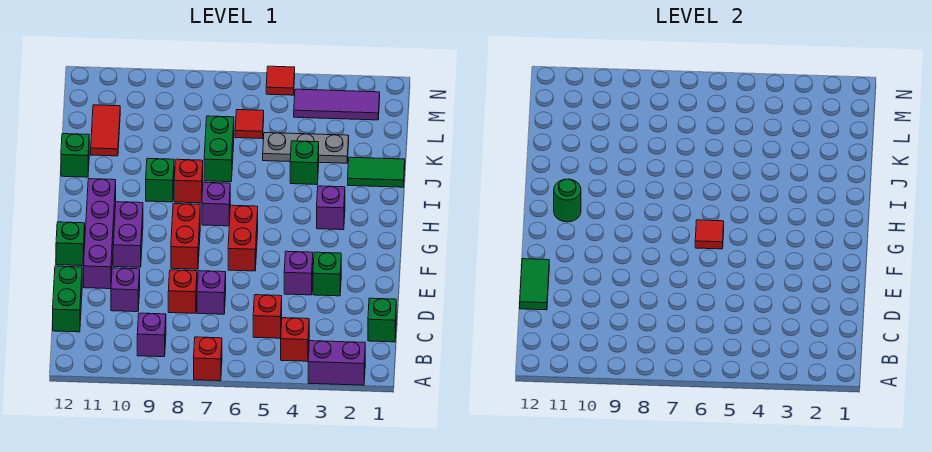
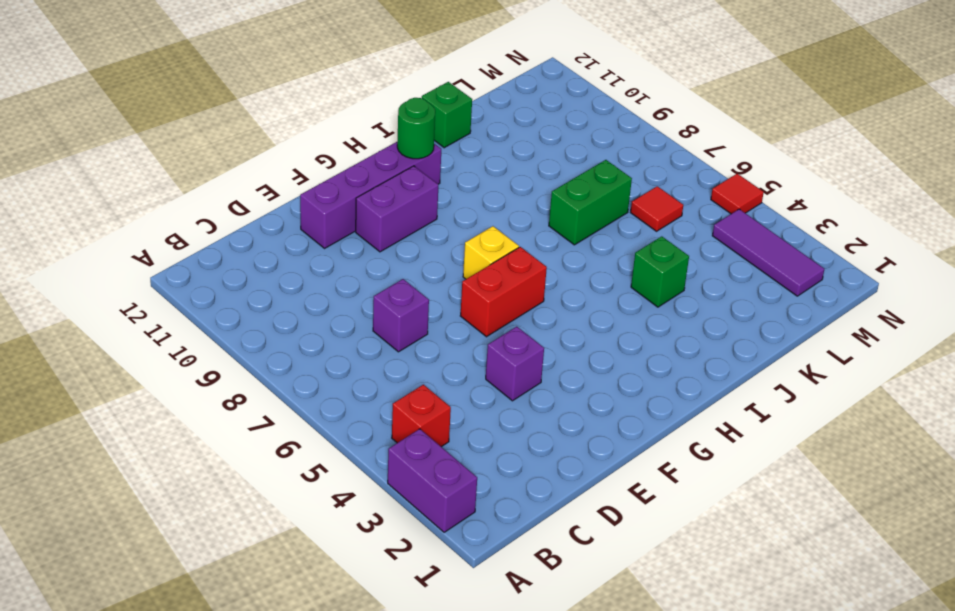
yellow 1x1 brick [463,226,519,279] -> none
none -> red 1x1 brick [194,337,222,381]
none -> purple 1x1 brick [137,313,166,357]
none -> green 1x1 brick [368,298,396,342]
none -> red 1x1 brick [253,295,282,338]

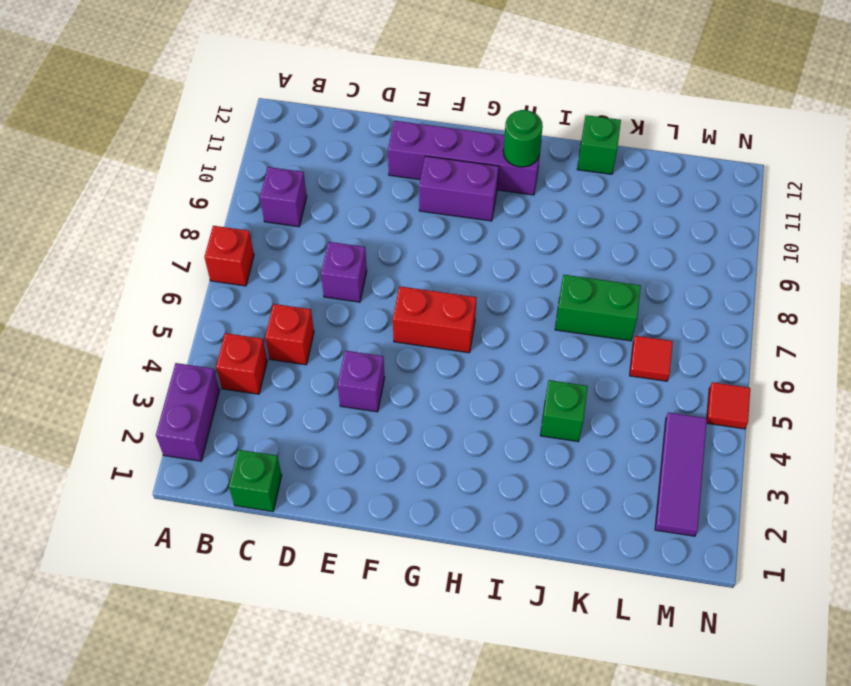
none -> green 1x2 brick [53,266,82,332]
none -> red 1x1 brick [168,270,197,313]
none -> purple 1x1 brick [111,268,140,312]
none -> green 1x1 brick [313,252,341,296]

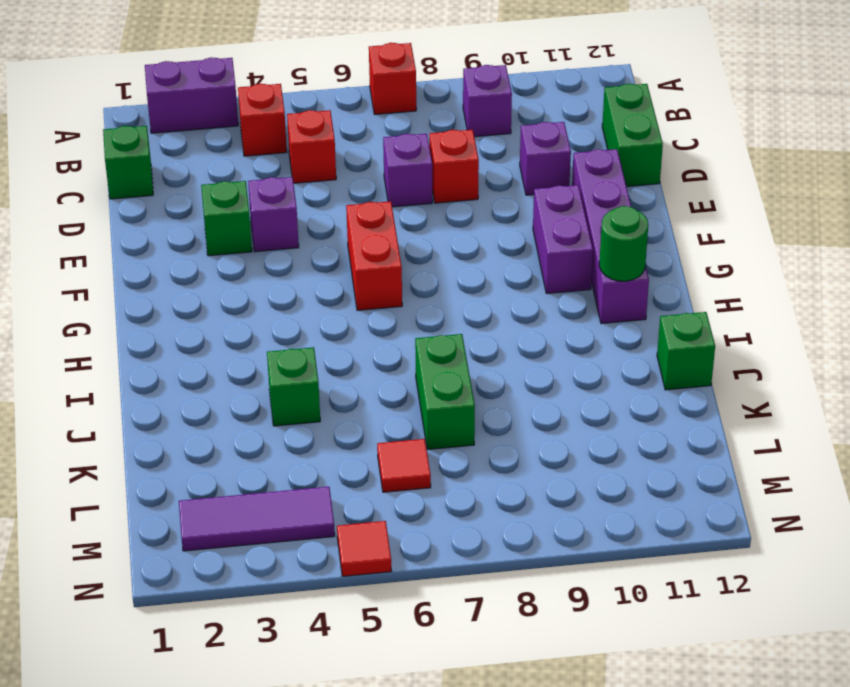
none -> red 1x2 brick [171,204,200,269]
none -> green 1x1 brick [56,222,85,266]
none -> purple 1x1 brick [317,186,345,230]
none -> purple 1x1 brick [202,182,230,226]

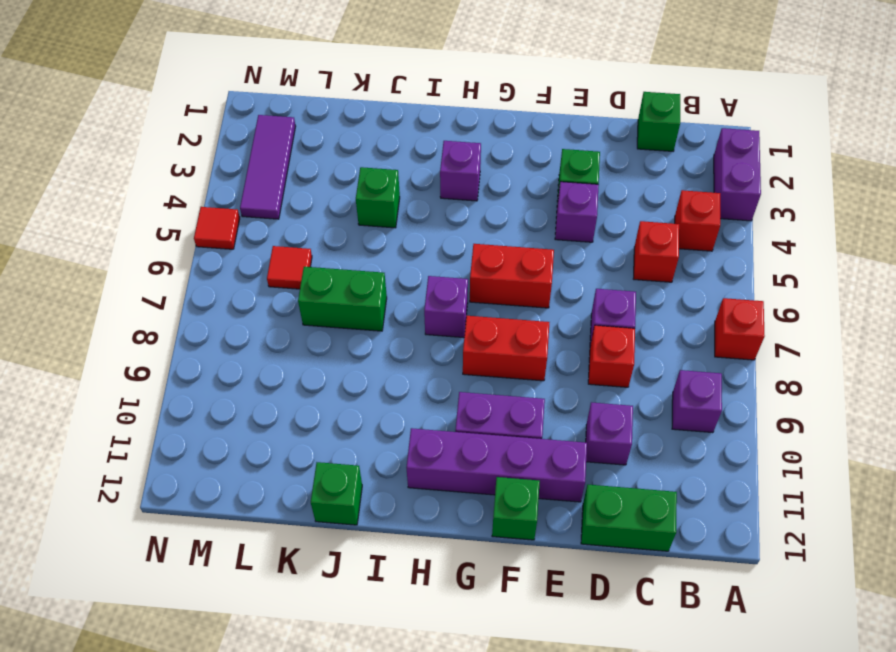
none -> red 1x1 brick [174,159,203,203]
none -> green 1x1 brick [146,158,174,202]
none -> green 1x2 tile [348,157,405,187]
none -> grey 1x3 plate [263,133,349,163]

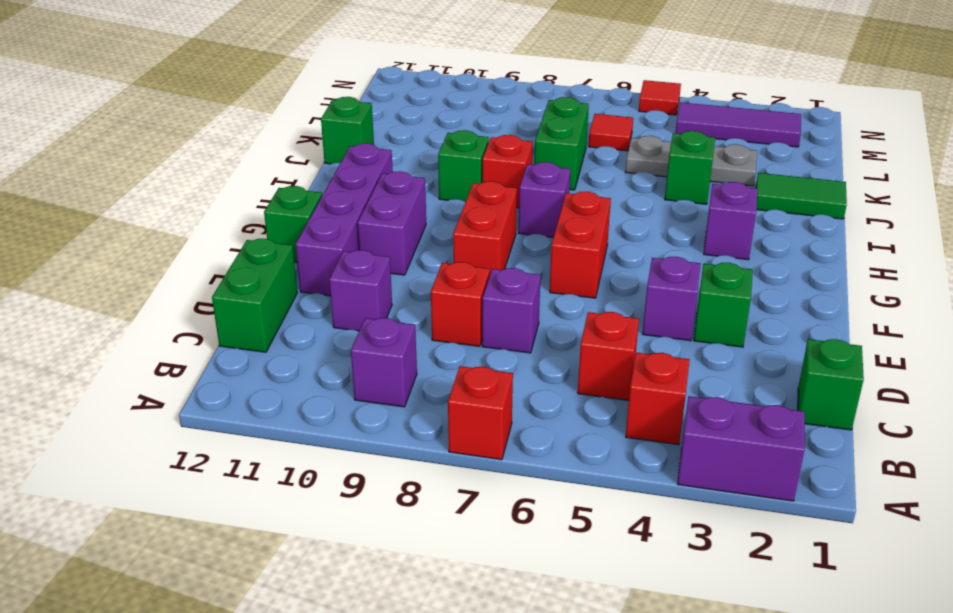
none -> red 1x2 tile [91,105,120,156]
none -> green 1x2 tile [520,259,549,310]
none -> red 1x1 tile [695,220,724,249]
none -> green 1x1 round brick [554,179,581,222]

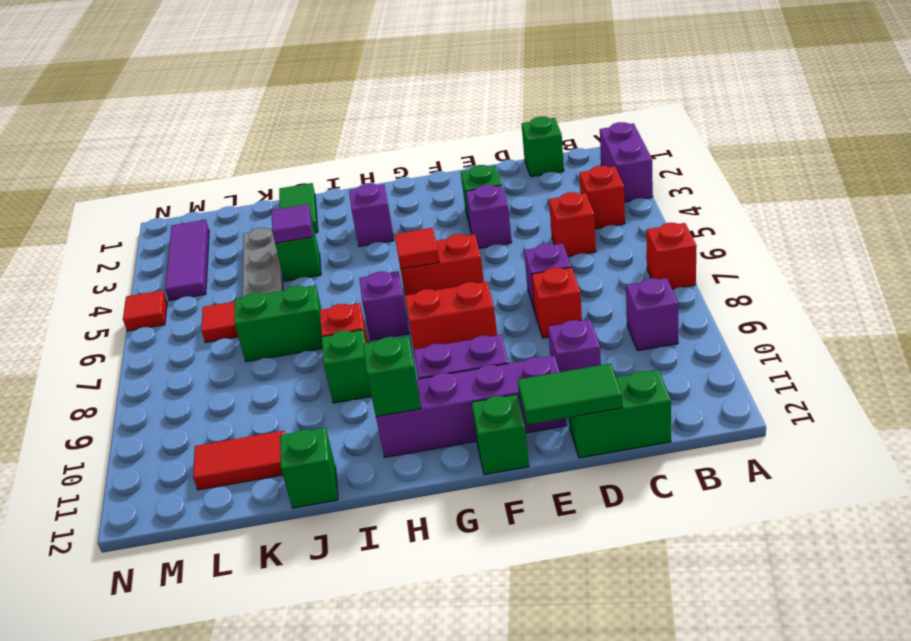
green 1x1 brick [363,336,421,417] -> green 1x1 round brick [554,179,581,222]
purple 1x1 tile [272,204,313,244] -> none

